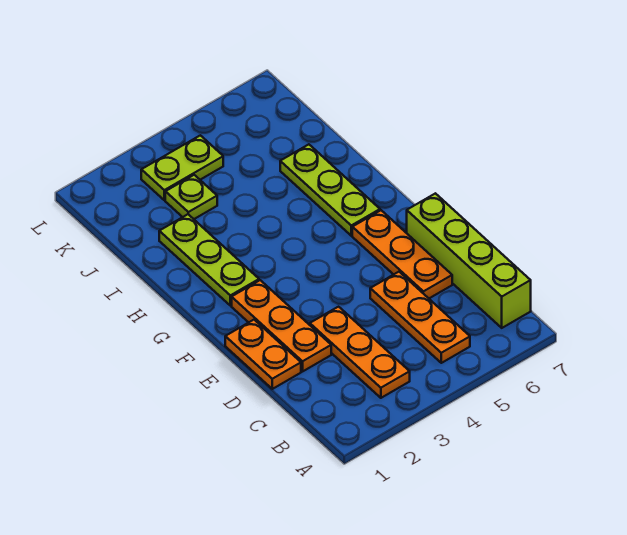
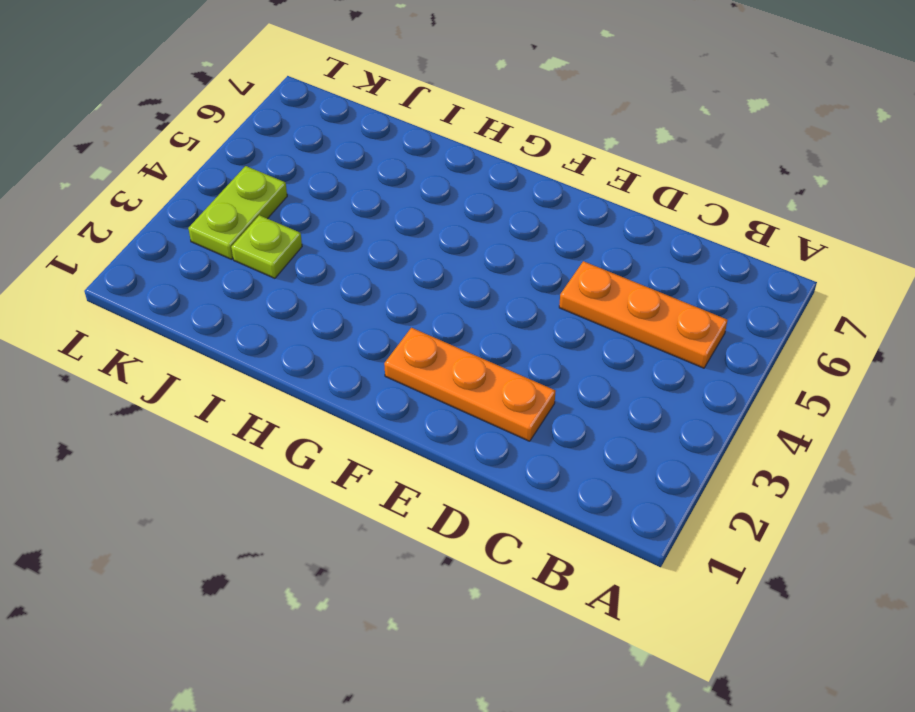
none -> orange 1x3 plate [310,307,410,398]
none -> lime 1x4 brick [407,193,531,328]

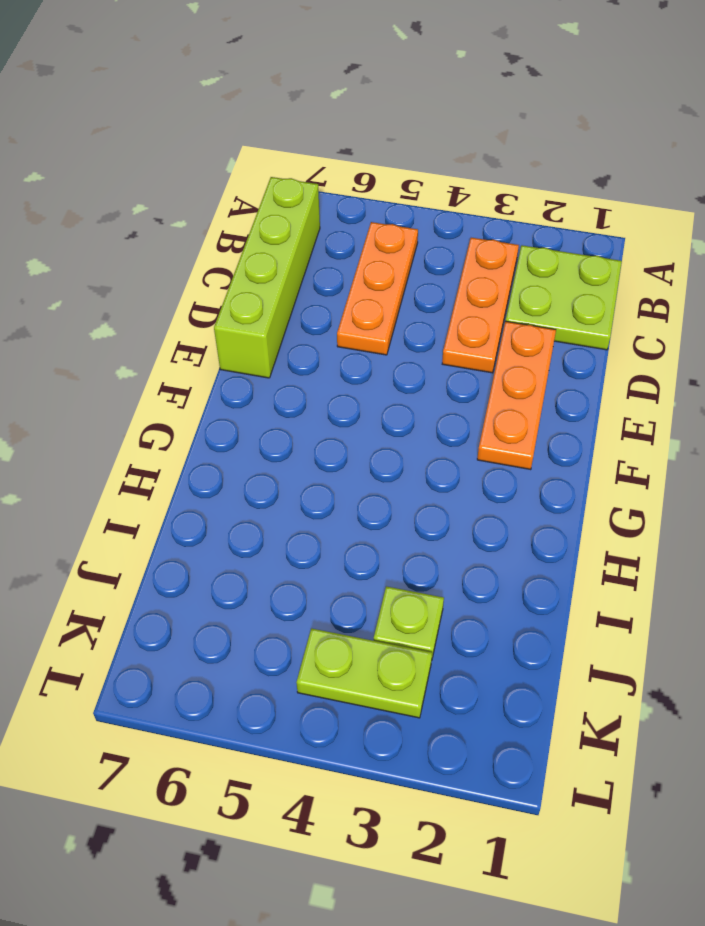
lime 2x2 plate [506,245,622,350] -> none
none -> orange 1x2 plate [225,320,301,389]
none -> orange 1x3 plate [352,210,452,298]

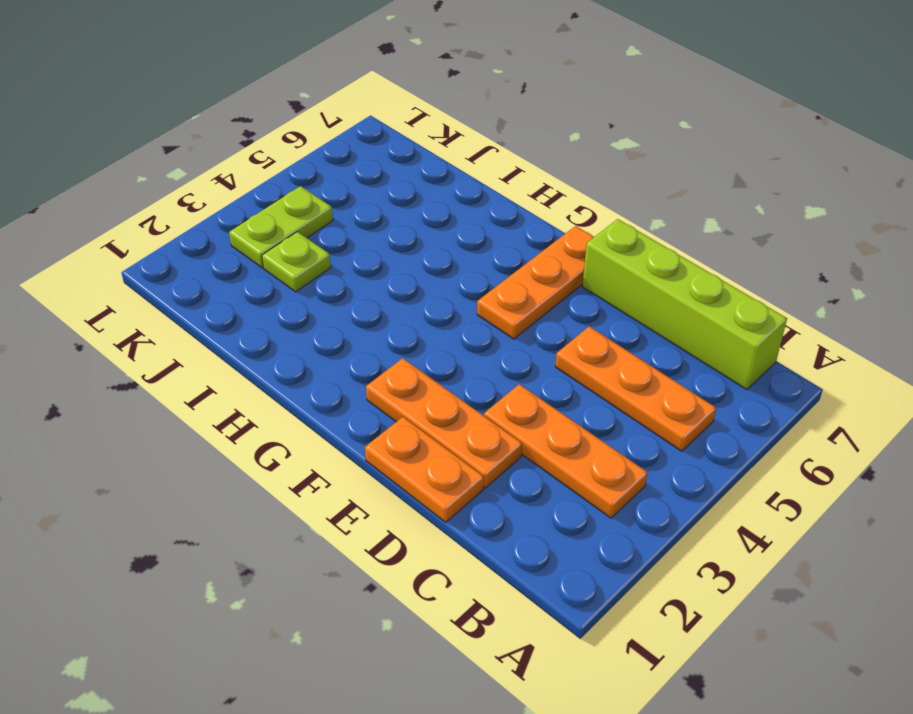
orange 1x3 plate [477,226,594,339] -> orange 1x3 plate turned to [352,210,452,298]
none -> lime 1x3 plate [159,214,259,306]
none -> lime 1x3 plate [280,144,380,236]

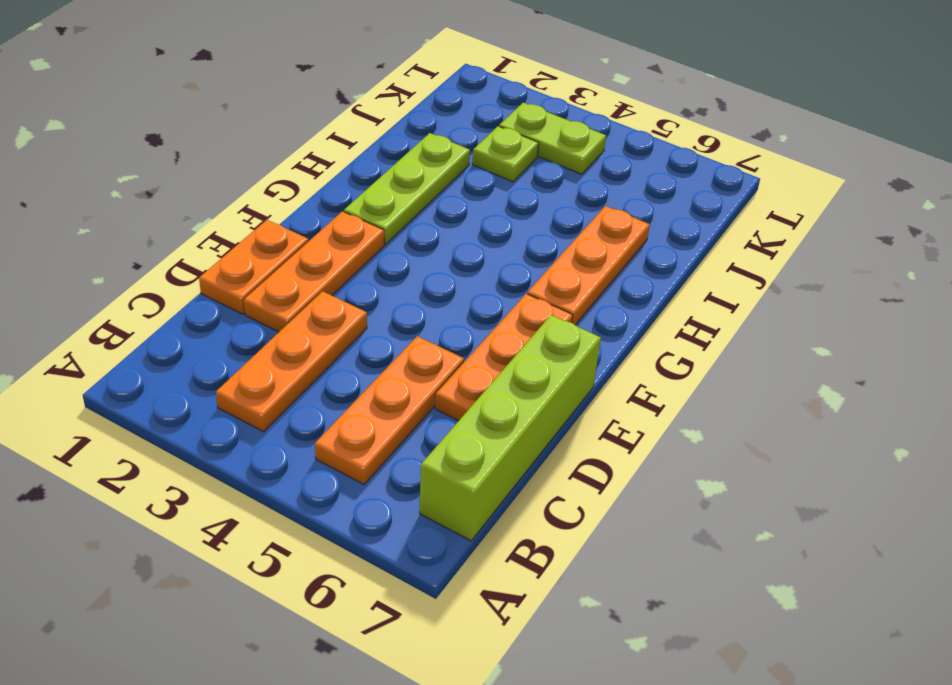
orange 1x3 plate [527,206,650,325] -> lime 1x3 plate [280,144,380,236]

